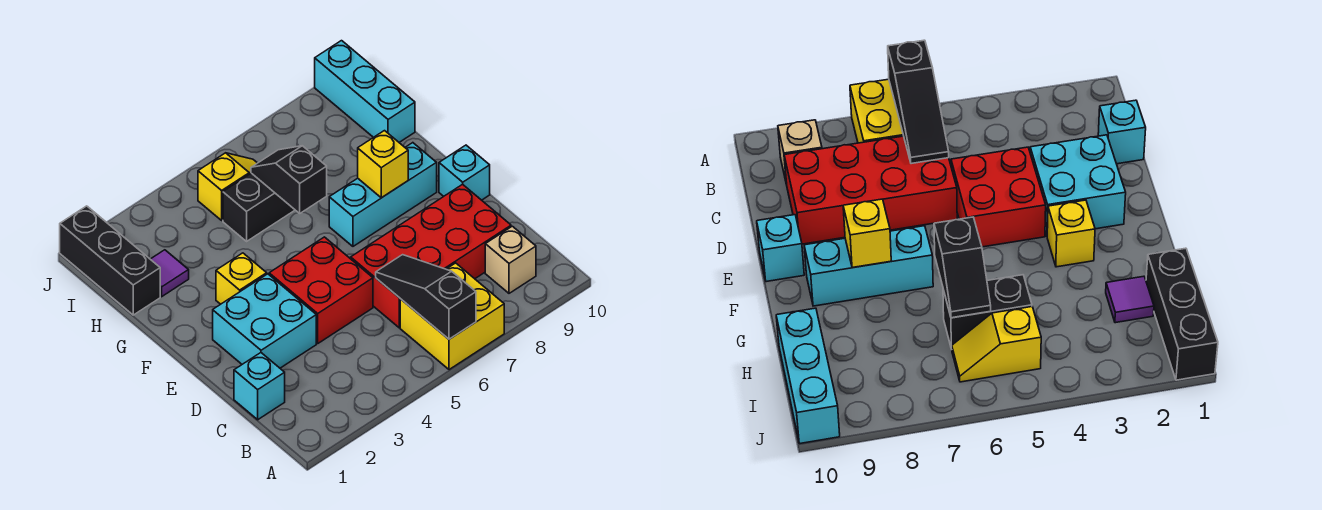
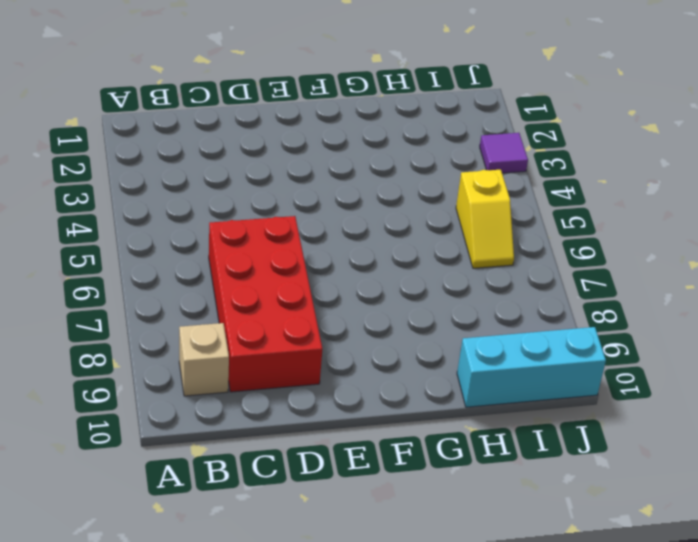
purple 1x1 tile [480,133,528,173] -> purple 1x1 tile moved to [151,250,189,297]
none -> yellow 2x2 brick [400,263,504,370]
none -> cyan 1x1 brick [234,353,285,420]
none -> cyan 2x2 brick [213,274,316,368]

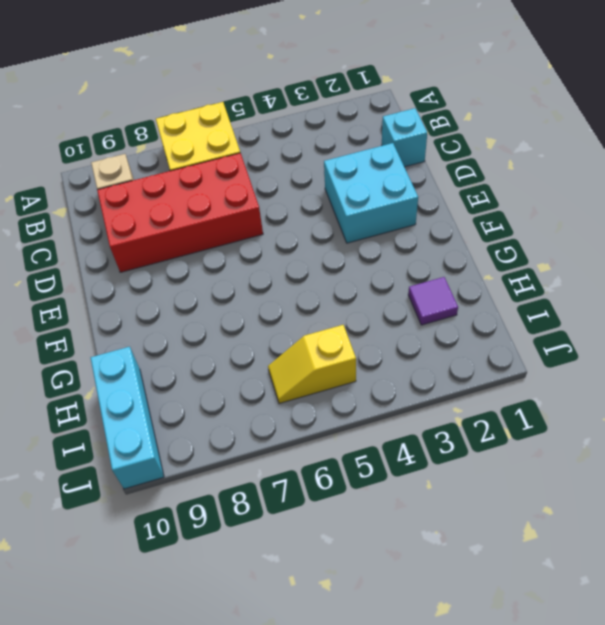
none -> red 2x2 brick [269,237,373,343]
none -> cyan 1x1 brick [439,145,490,200]
none -> yellow 1x1 brick [216,253,267,304]

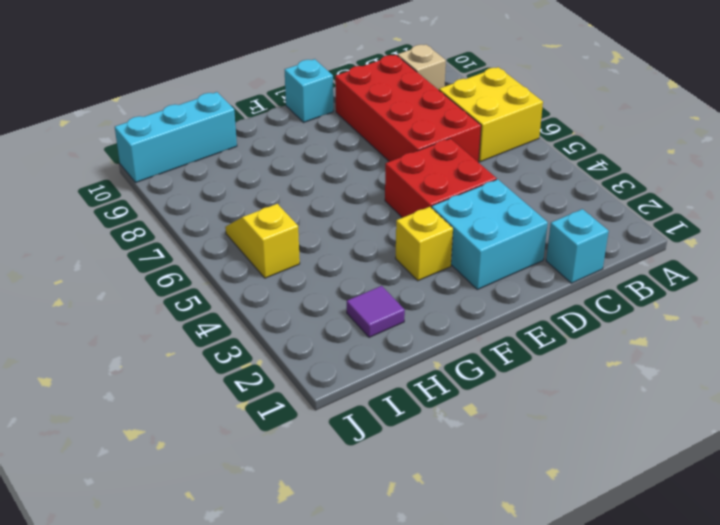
none -> cyan 1x3 brick [329,143,437,246]
none -> black 1x3 brick [60,206,160,315]
none -> black 1x2 brick [223,173,295,241]

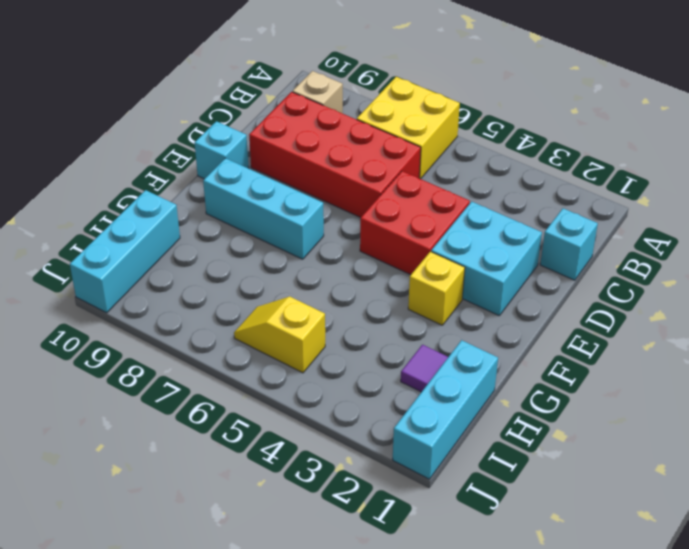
cyan 1x3 brick [393,340,498,479] -> black 1x3 brick [60,206,160,315]
none -> black 1x2 brick [223,173,295,241]
none -> black 1x3 slope [376,255,476,339]
none -> yellow 1x1 brick [358,131,408,198]

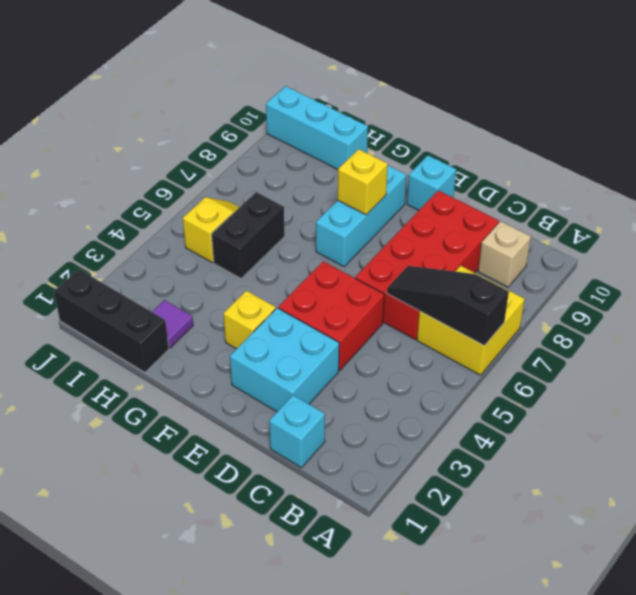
none -> black 1x2 slope [251,146,327,213]

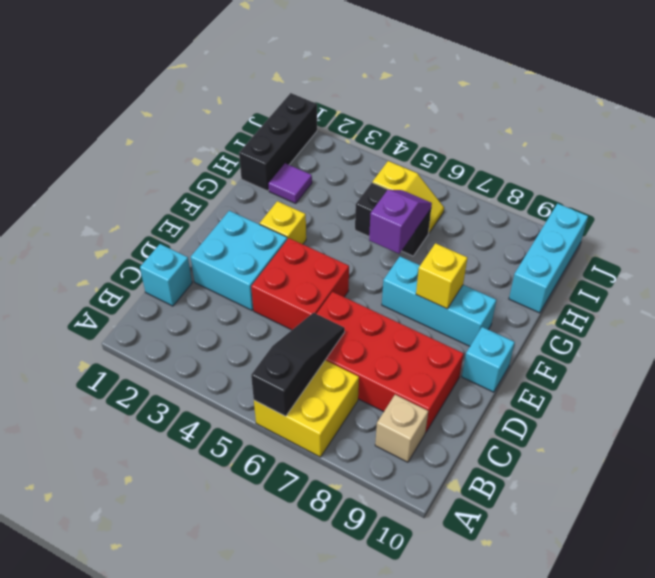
purple 1x2 slope [369,190,432,254] -> black 1x2 slope [251,146,327,213]

